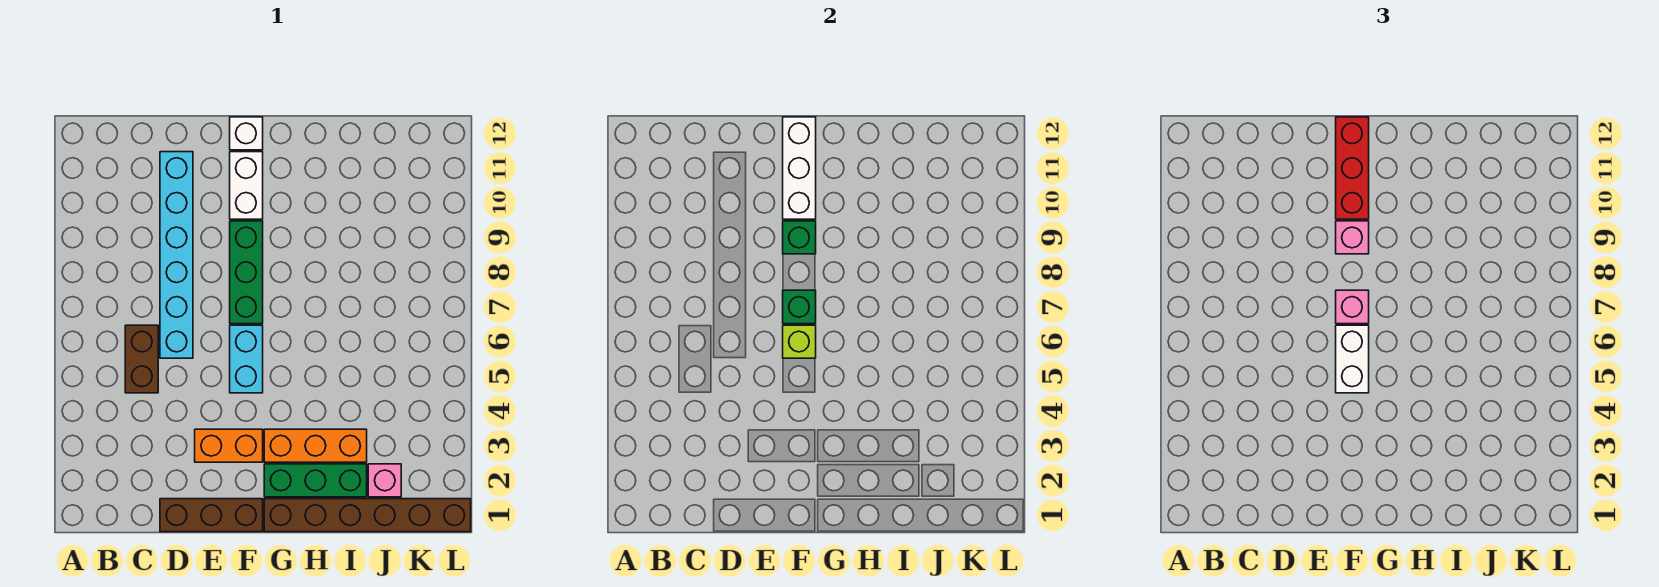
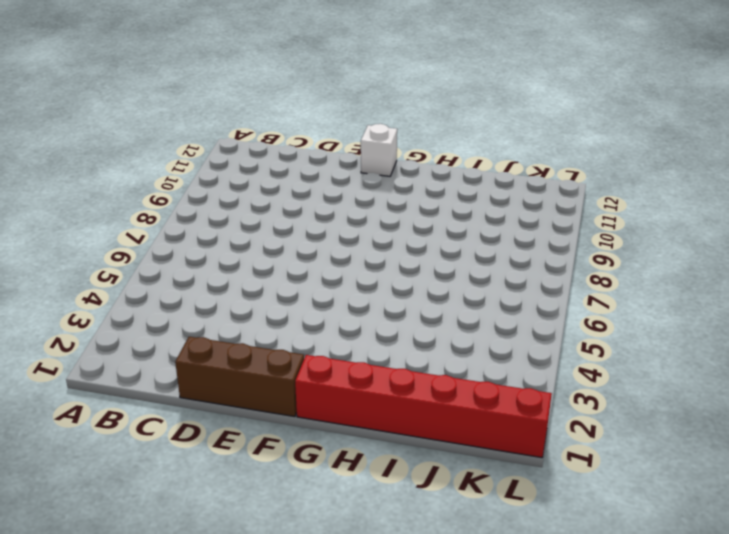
red 1x6 brick [295,355,552,458] -> brown 1x6 brick [264,499,471,532]
none -> brown 1x2 brick [125,325,158,393]
none -> cyan 1x6 brick [160,152,193,358]
none -> orange 1x2 brick [195,429,263,462]

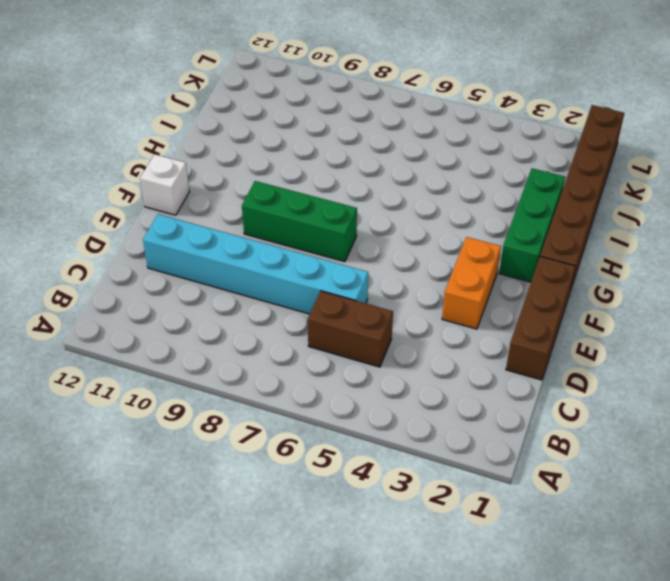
none -> cyan 1x2 brick [230,325,263,393]
none -> white 1x2 brick [230,152,263,219]
none -> orange 1x3 brick [264,429,367,462]

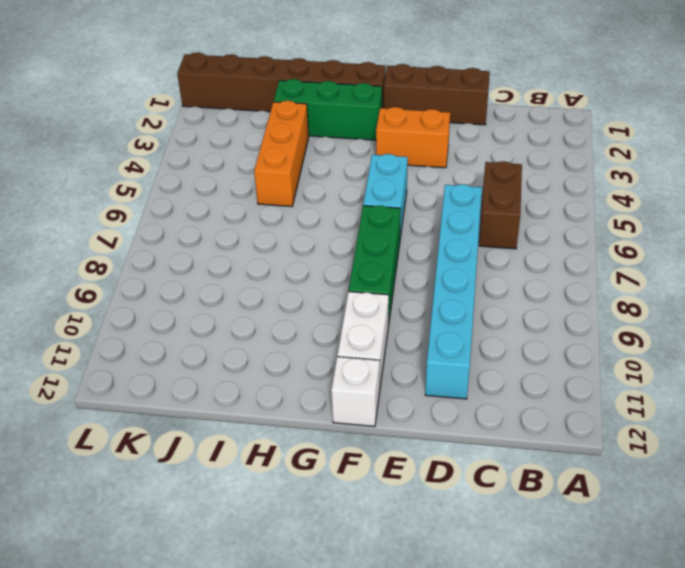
orange 1x3 brick [254,101,309,206] -> orange 1x3 brick turned to [264,429,367,462]
none -> pink 1x1 brick [368,464,401,497]
none -> lime 1x1 brick [783,325,816,358]
none -> green 1x1 brick [783,290,816,324]

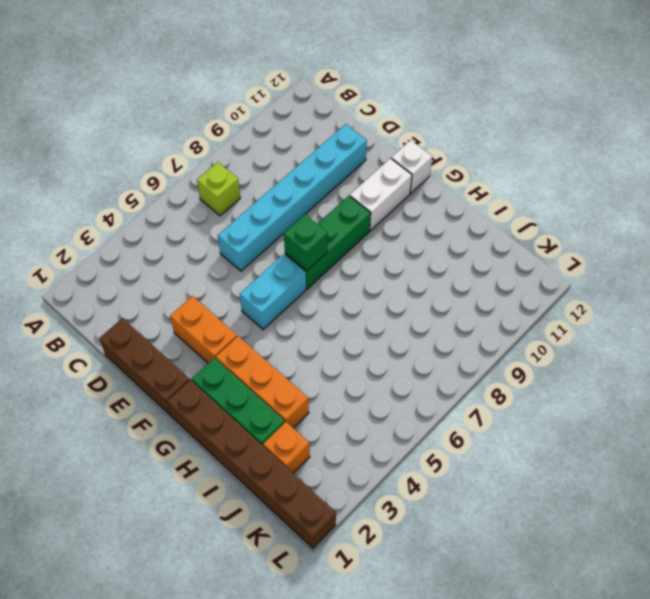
lime 1x1 brick [197,162,240,216] -> lime 1x1 brick moved to [783,325,816,358]
orange 1x1 brick [263,422,310,473] -> pink 1x1 brick [368,464,401,497]
none -> brown 1x2 brick [125,325,158,393]
none -> green 1x1 brick [783,221,816,254]
none -> white 1x3 brick [783,117,816,219]

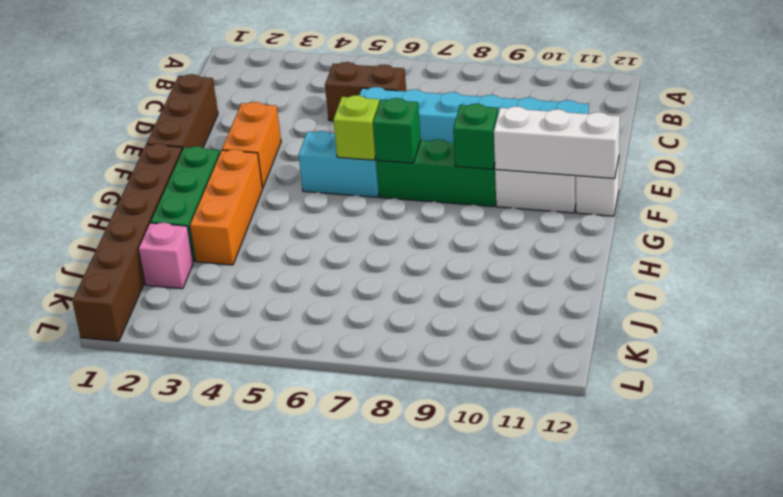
none -> white 1x2 brick [1336,325,1369,393]
none -> pink 1x1 brick [1336,290,1369,324]
none -> pink 1x1 brick [1336,221,1369,254]

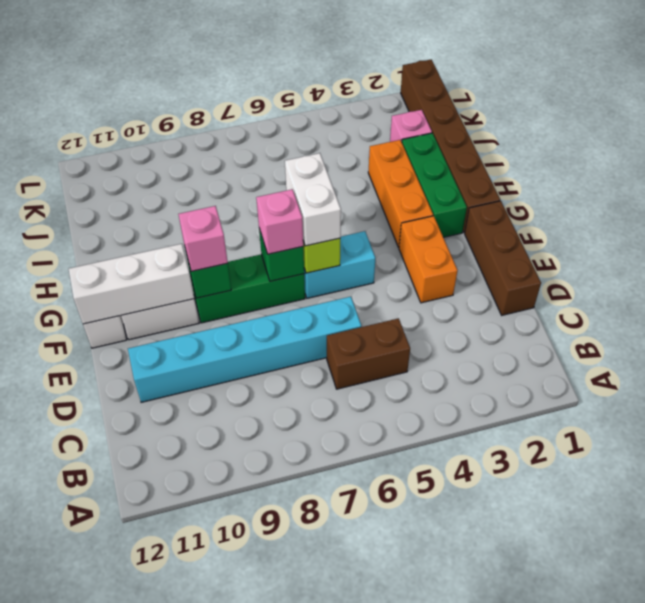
white 1x2 brick [285,153,341,246] -> white 1x2 brick turned to [1336,325,1369,393]
none -> red 1x3 brick [1336,117,1369,219]

